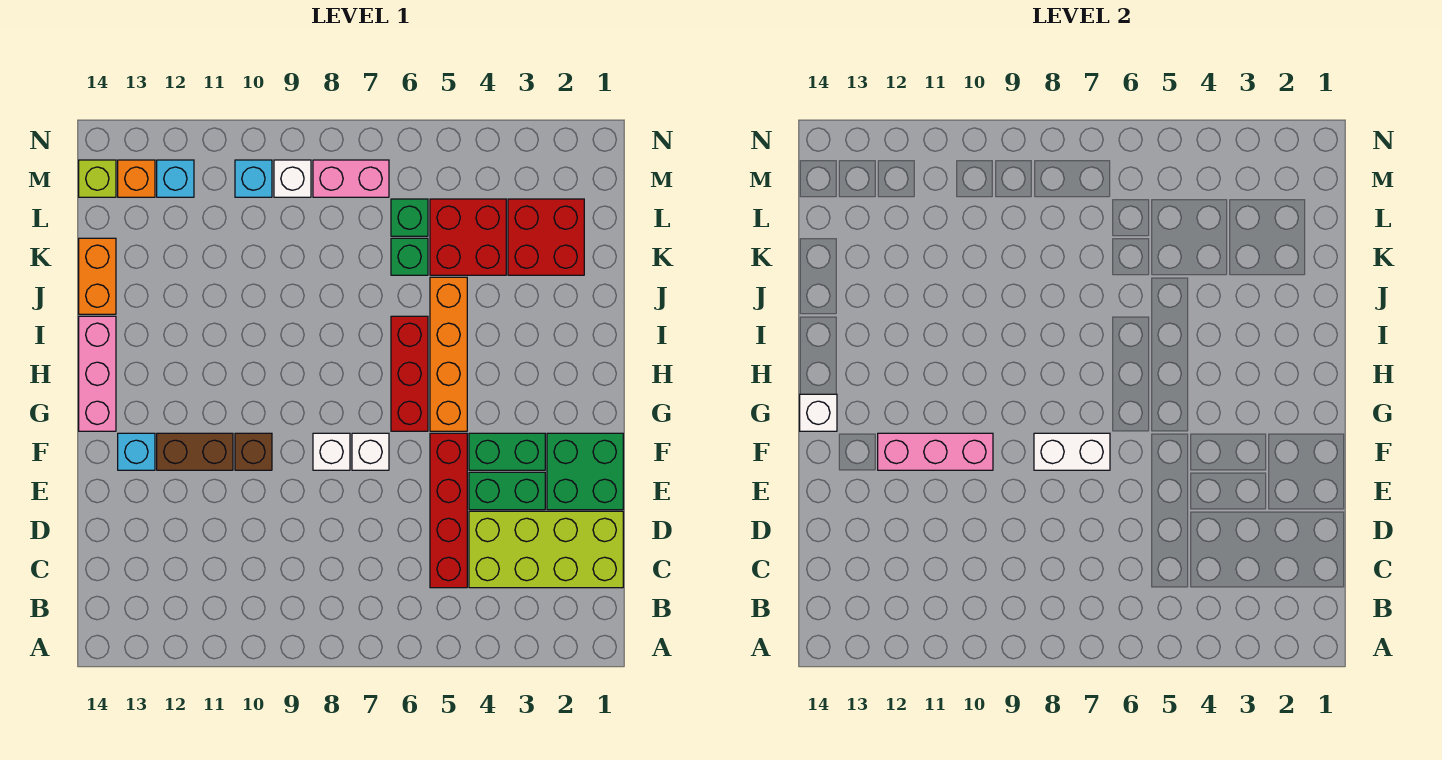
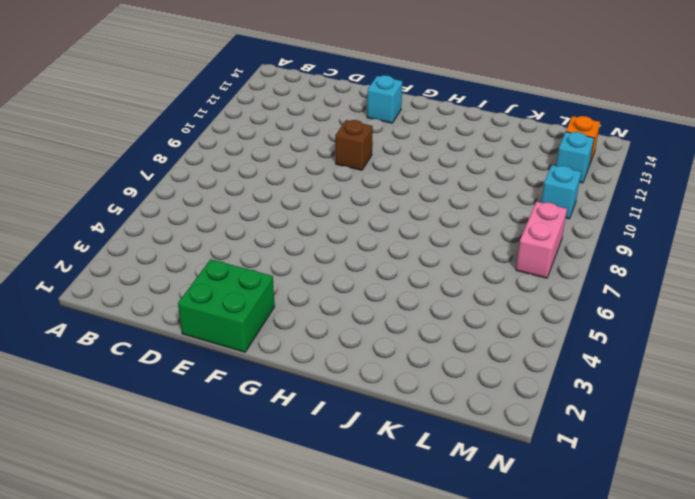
none -> lime 2x4 brick [469,511,623,588]
none -> red 1x4 brick [430,433,467,588]
none -> green 1x2 brick [469,472,545,510]

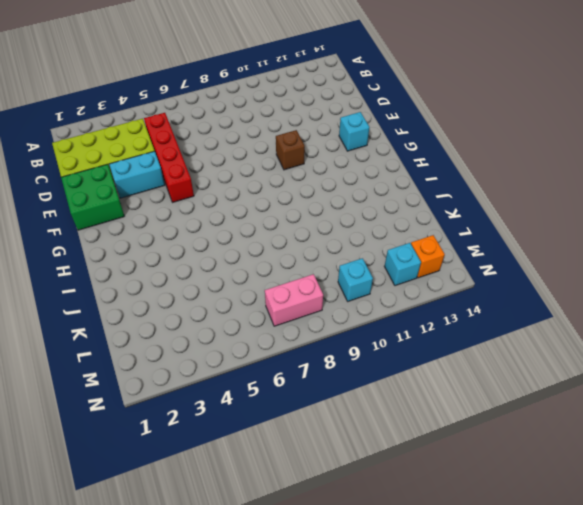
cyan 1x2 brick [109,151,165,198] -> green 1x2 brick [469,472,545,510]
none -> green 1x2 brick [469,433,545,470]
none -> white 1x1 brick [352,433,389,470]
none -> white 1x1 brick [313,433,350,470]

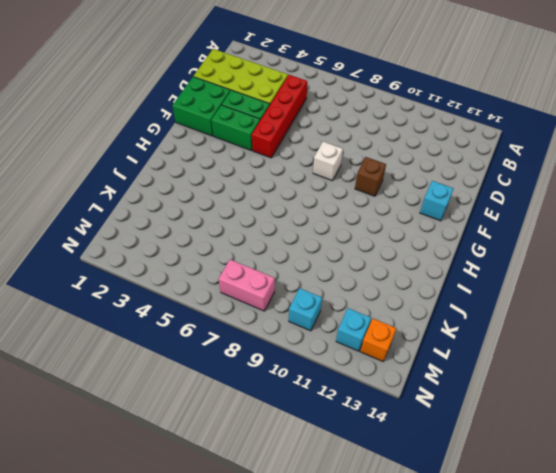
none -> white 1x1 brick [352,433,389,470]
none -> brown 1x2 brick [157,433,233,470]
none -> orange 1x4 brick [430,277,467,431]

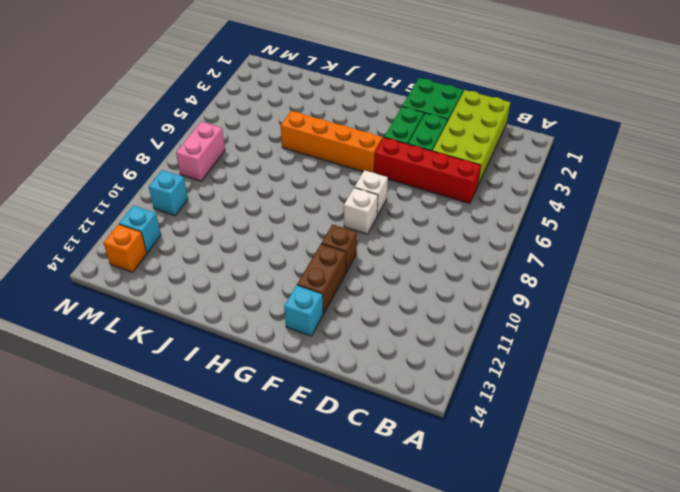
none -> red 1x3 brick [391,316,428,431]
none -> pink 1x3 brick [79,316,116,431]
none -> orange 1x2 brick [79,238,116,314]

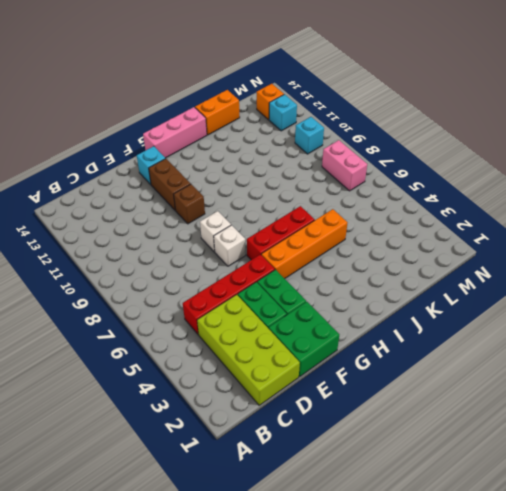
none -> red 2x2 brick [508,199,584,275]
none -> red 2x2 brick [430,199,506,275]
none -> green 1x1 brick [391,238,428,275]

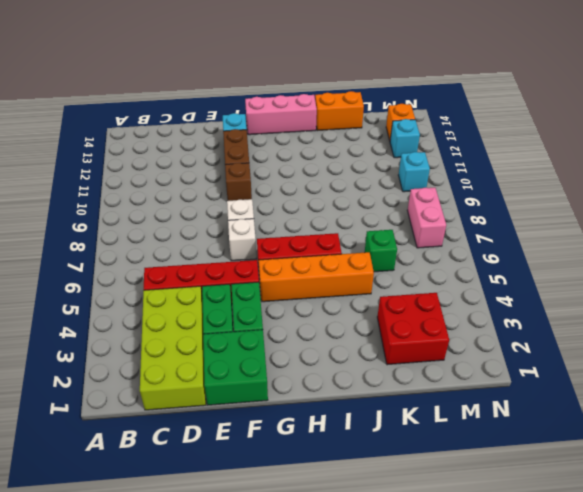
none -> red 2x2 brick [430,199,506,275]
none -> green 1x1 brick [391,199,428,236]
none -> white 1x1 brick [274,160,311,197]

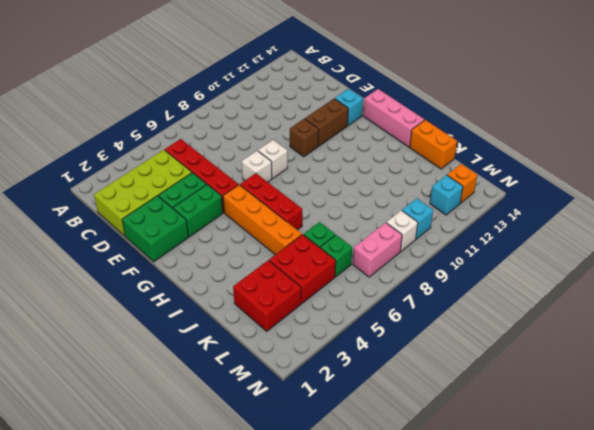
none -> lime 1x1 brick [79,160,116,197]
none -> white 1x2 brick [1034,433,1110,470]
none -> pink 1x3 brick [878,433,993,470]

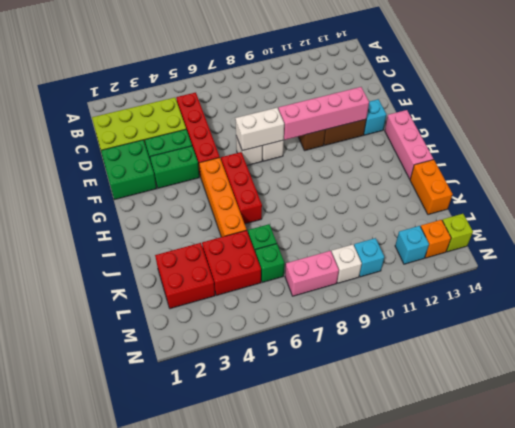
pink 1x4 brick [278,87,369,140] -> pink 1x3 brick [878,433,993,470]
none -> white 1x1 brick [800,394,837,431]

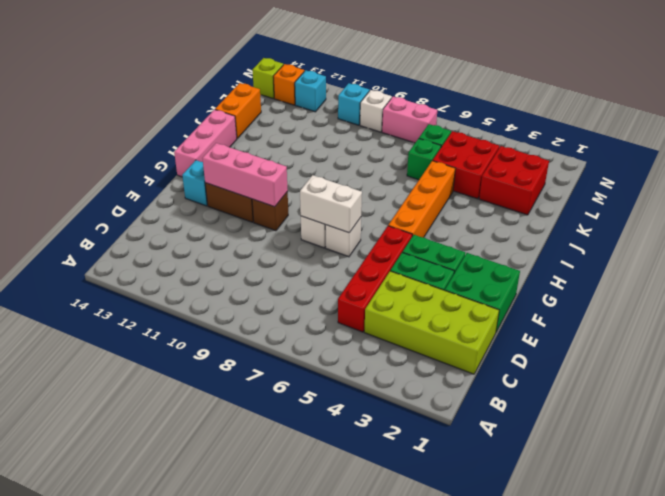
none -> red 1x3 brick [391,316,428,431]
none -> white 1x1 brick [800,394,837,431]

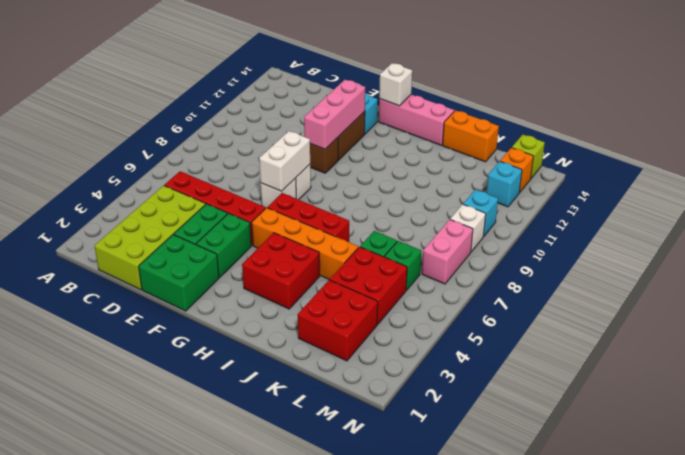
red 2x2 brick [242,233,320,309] -> none

